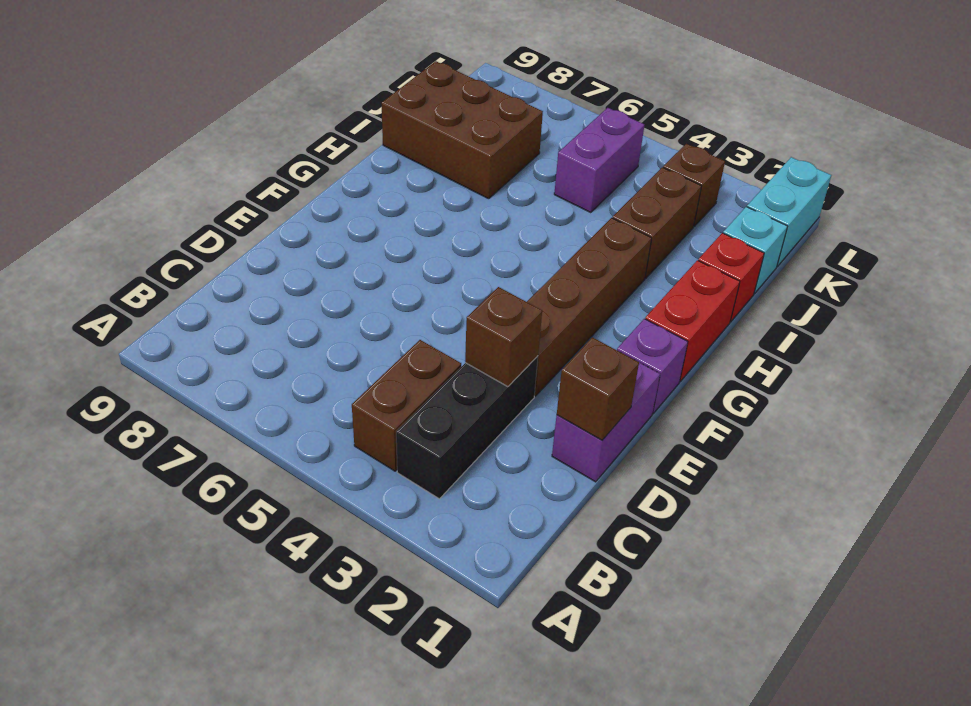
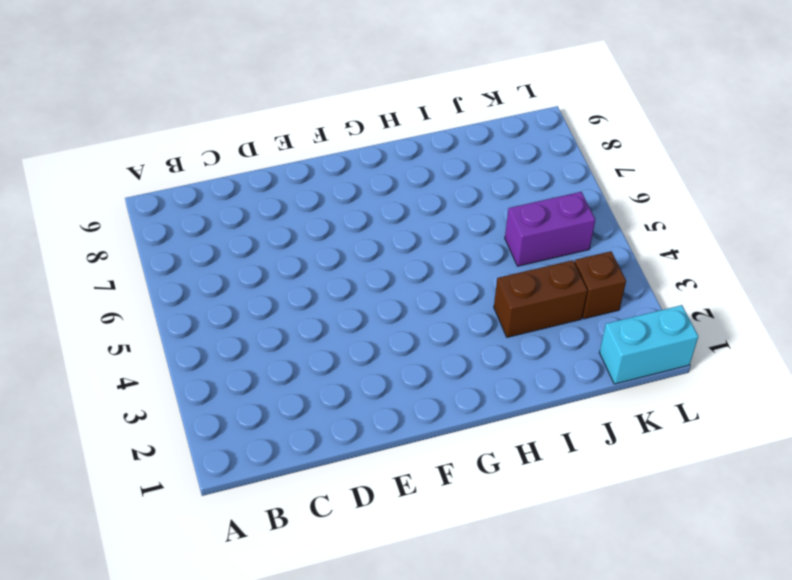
none -> black 1x3 brick [396,356,538,499]
none -> brown 1x2 brick [352,340,461,471]
none -> purple 1x2 brick [552,363,660,482]

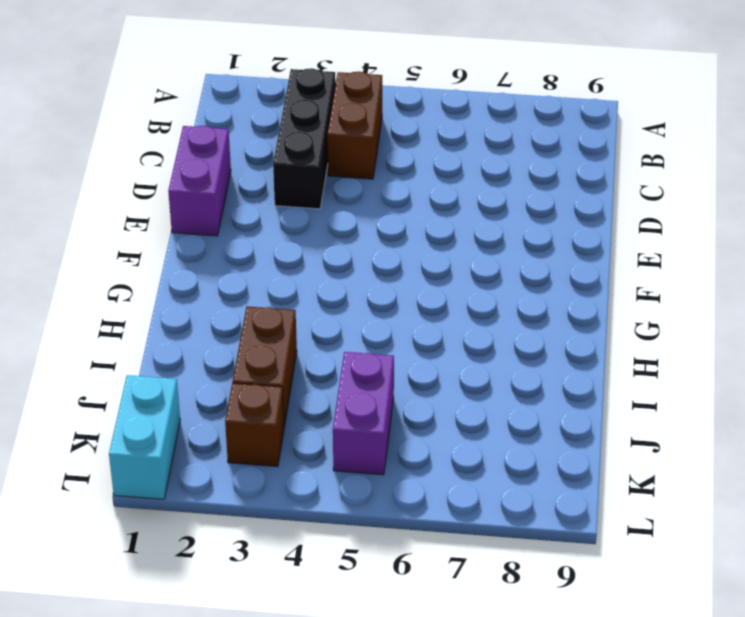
none -> brown 1x4 brick [527,218,652,396]
none -> purple 1x1 brick [617,319,688,413]
none -> red 1x2 brick [645,260,740,381]

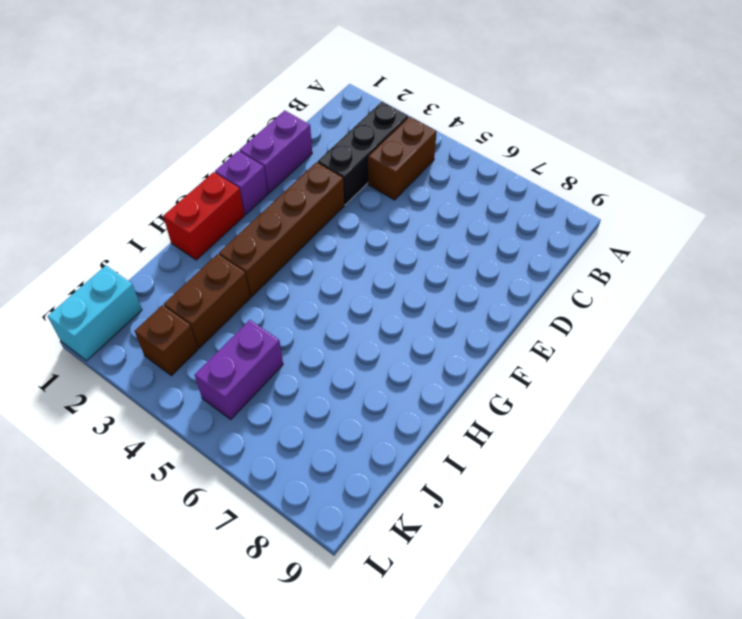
none -> red 1x1 brick [698,233,764,322]
none -> brown 2x3 brick [382,61,543,199]
none -> cyan 1x1 brick [723,207,787,294]

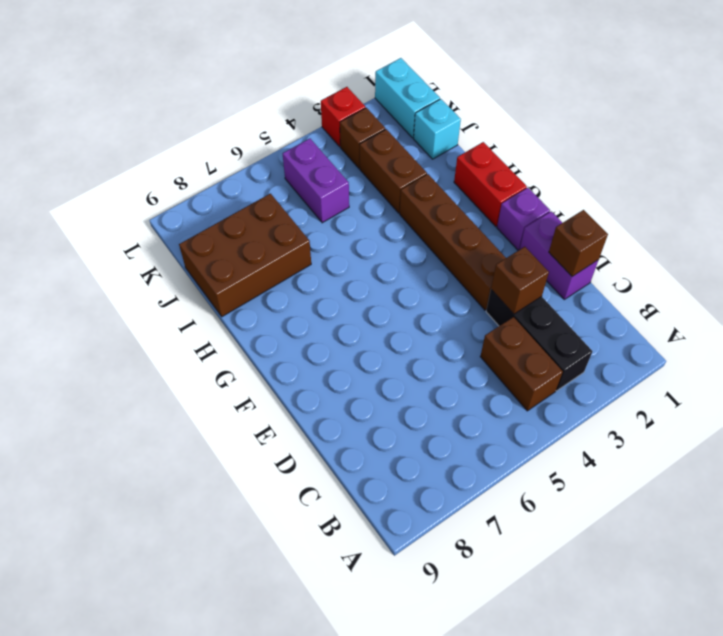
red 1x1 brick [321,87,365,147] -> red 1x1 brick moved to [698,233,764,322]

